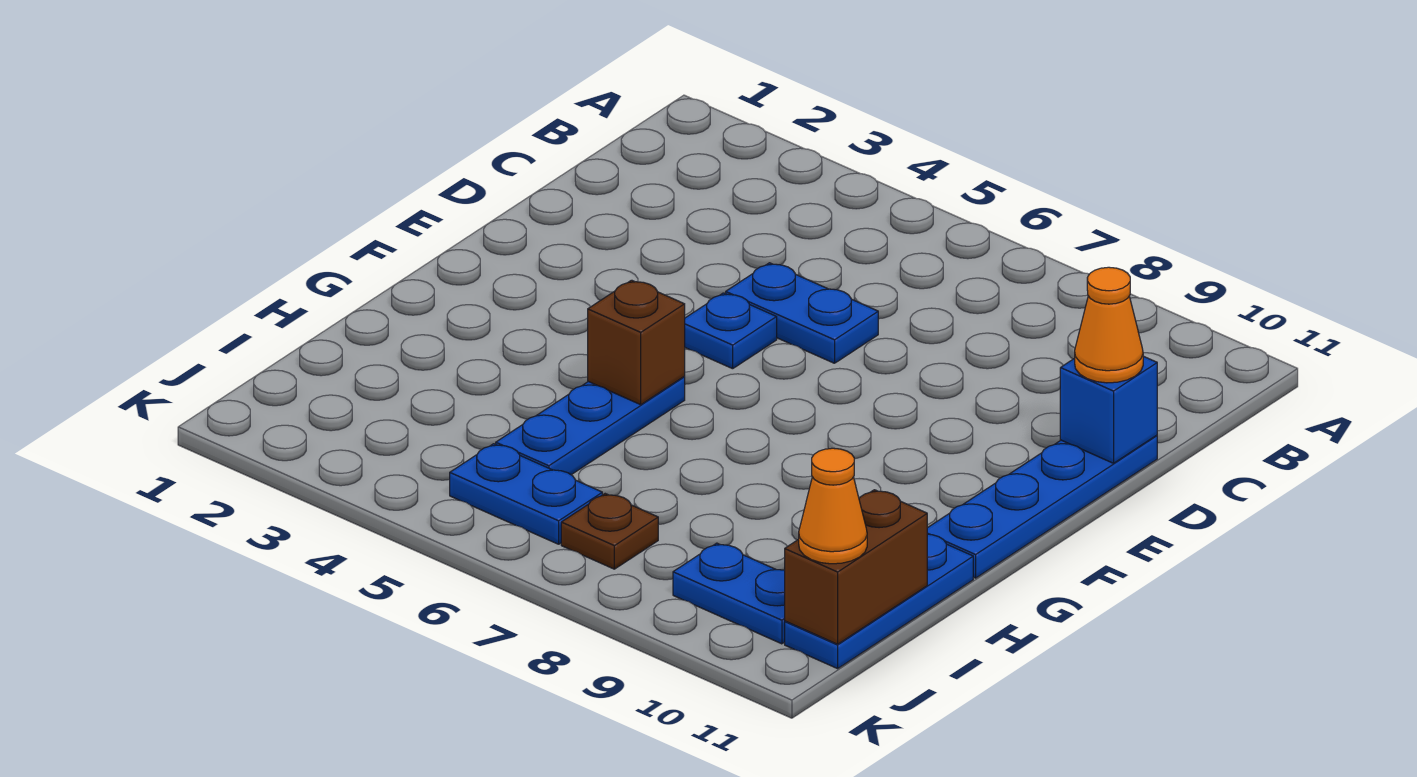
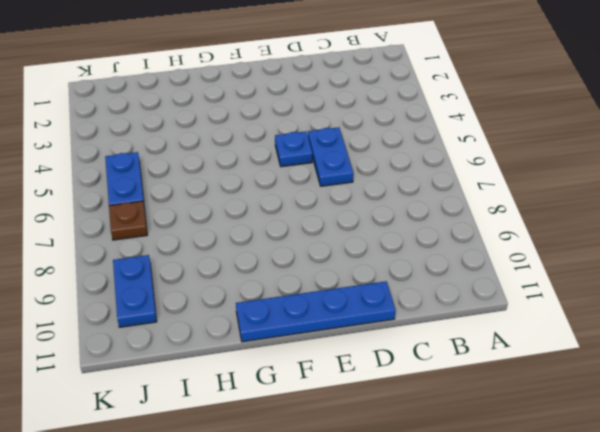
none -> blue 1x3 plate [496,377,685,475]
none -> blue 1x3 plate [785,534,973,669]
none -> blue 1x1 brick [1060,356,1157,463]

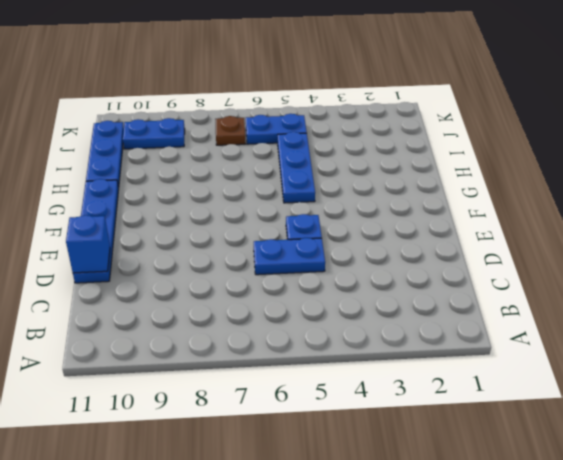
none -> brown 1x1 brick [588,280,685,405]
none -> brown 1x2 brick [785,490,927,644]
none -> orange 1x1 cone [1075,267,1143,383]

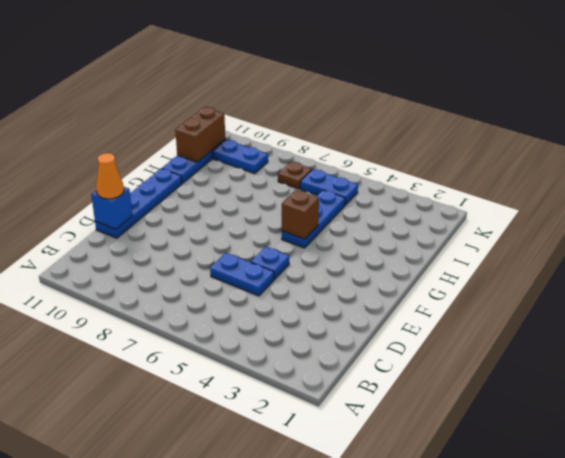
none -> orange 1x1 cone [799,448,867,564]

